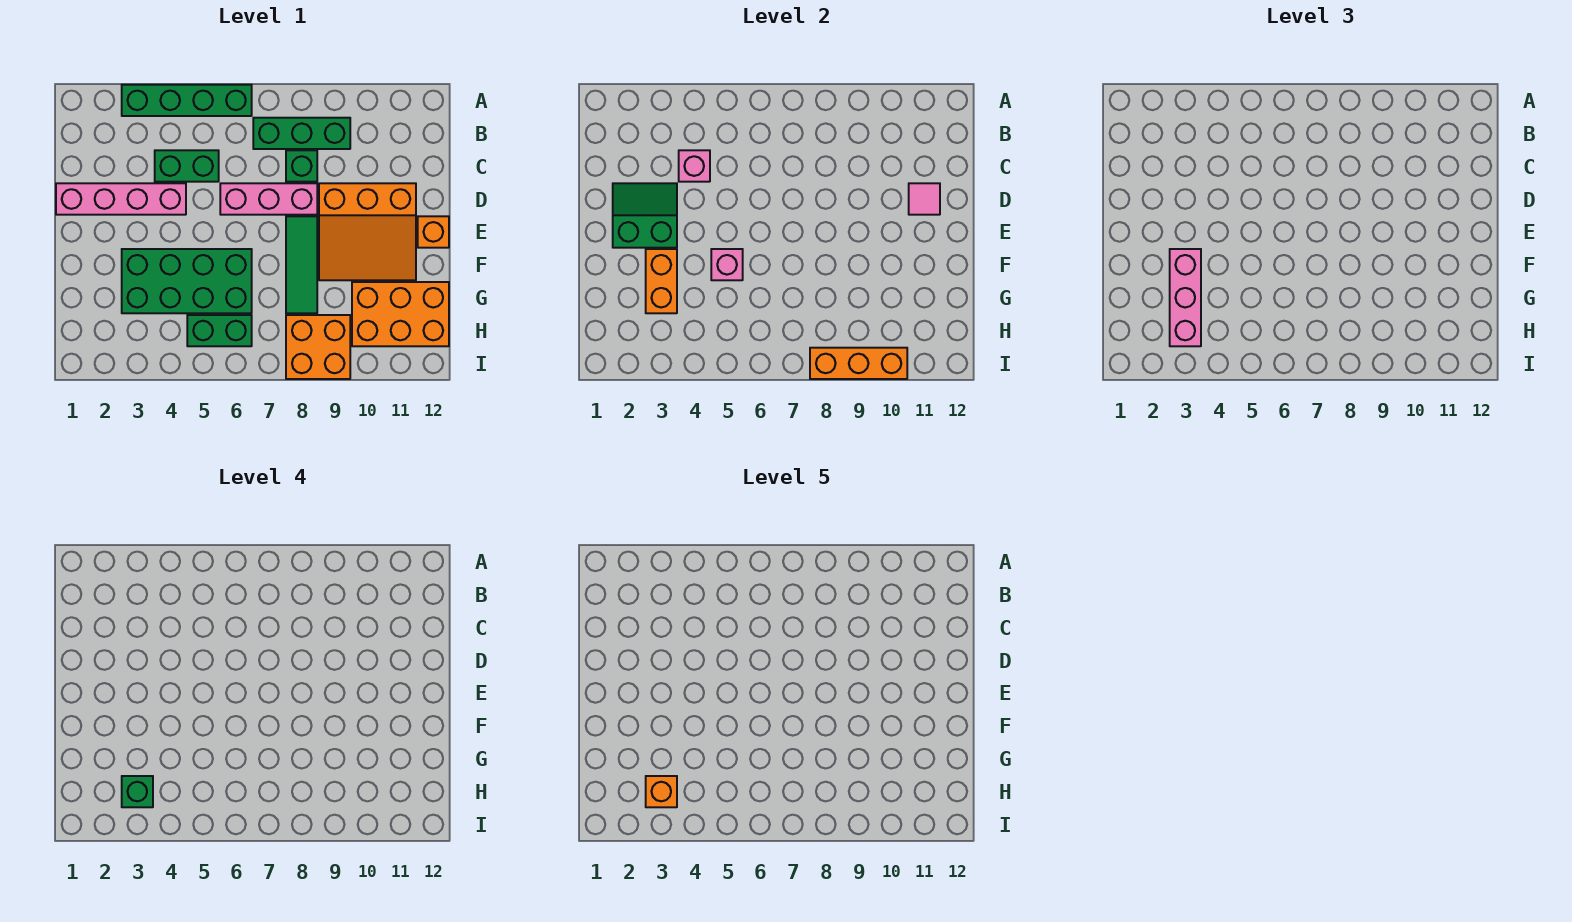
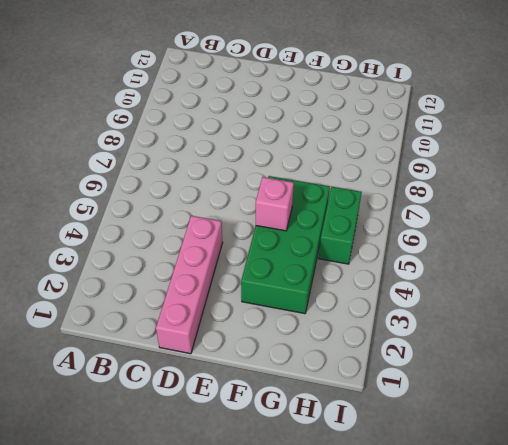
none -> green 1x4 brick [122,85,252,116]
none -> green 1x3 brick [253,118,350,149]
none -> green 1x2 brick [155,150,219,182]

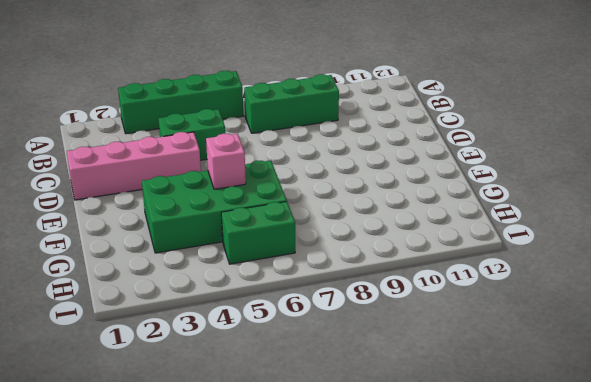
none -> green 1x1 brick [286,150,317,182]
none -> pink 1x3 brick [220,183,317,215]
none -> orange 3x3 slope [319,183,416,280]

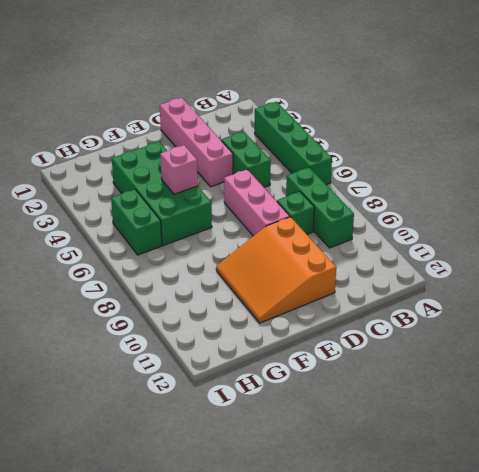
none -> green 1x3 tile [286,216,317,313]
none -> orange 1x1 brick [418,216,449,248]
none -> orange 2x3 brick [352,282,449,346]

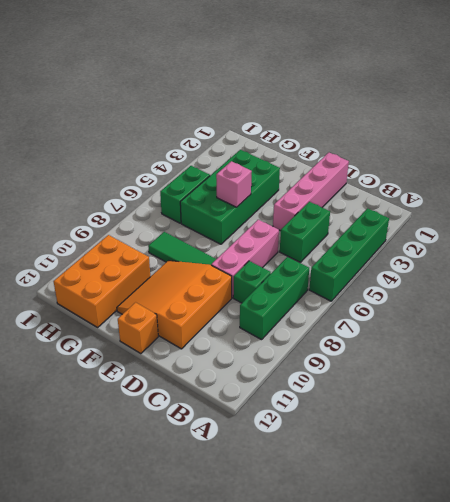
none -> orange 2x2 brick [286,315,350,379]
none -> pink 1x1 brick [679,150,710,182]
none -> green 2x2 slope [613,183,677,248]

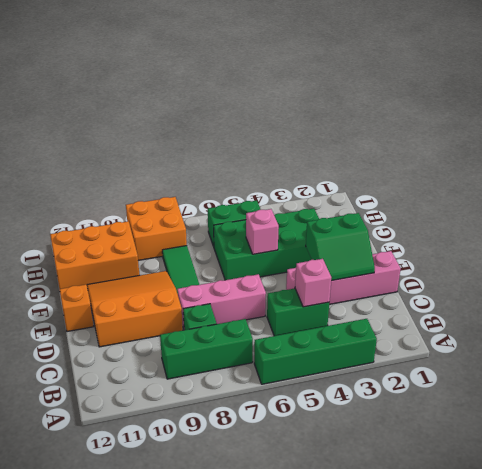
none -> pink 1x1 tile [909,183,940,215]
none -> orange 1x2 brick [646,249,677,313]
none -> orange 1x3 brick [810,348,907,379]

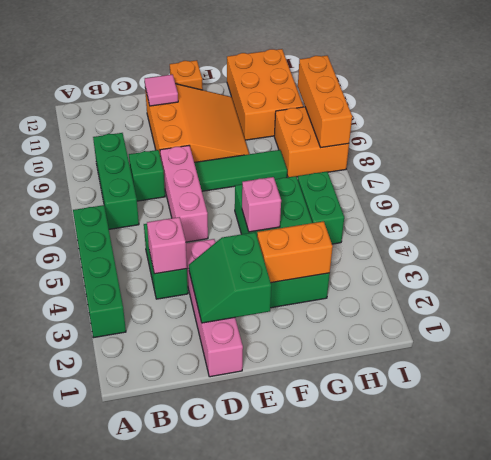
none -> pink 1x3 brick [1170,249,1201,346]
none -> green 1x1 brick [122,776,153,807]
none -> orange 1x1 brick [646,776,677,807]

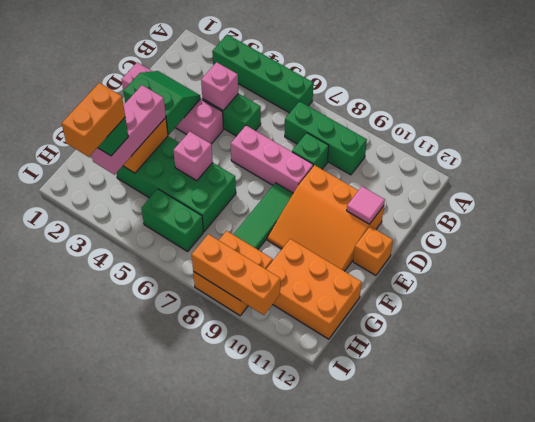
orange 1x2 brick [62,83,125,157] -> orange 1x1 brick [646,776,677,807]

